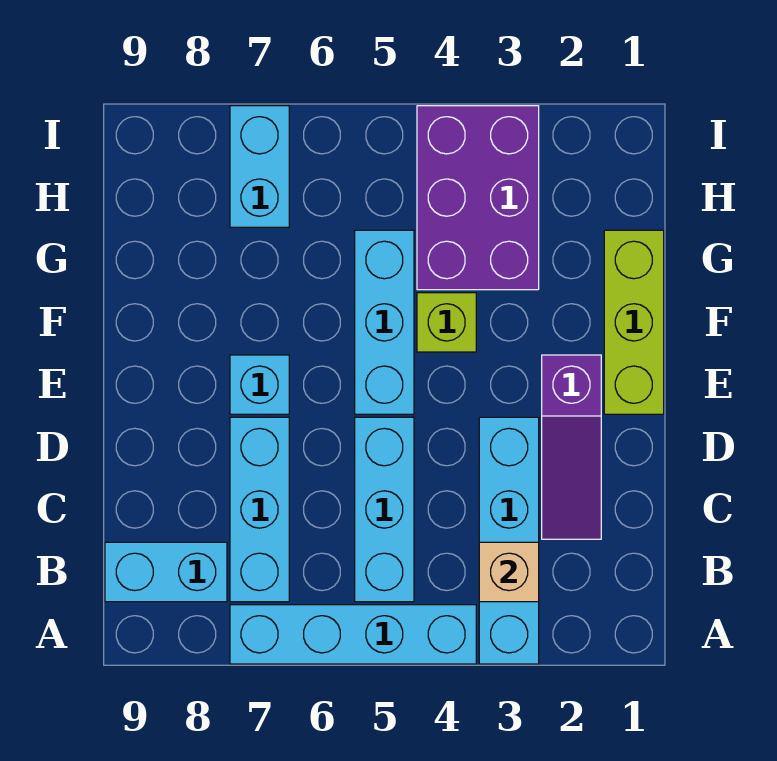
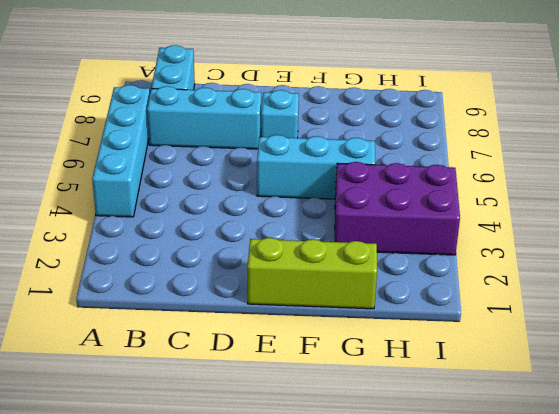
none -> cyan 1x4 brick [479,417,539,664]
none -> cyan 1x3 brick [355,417,414,602]
none -> purple 1x3 slope [542,355,601,539]

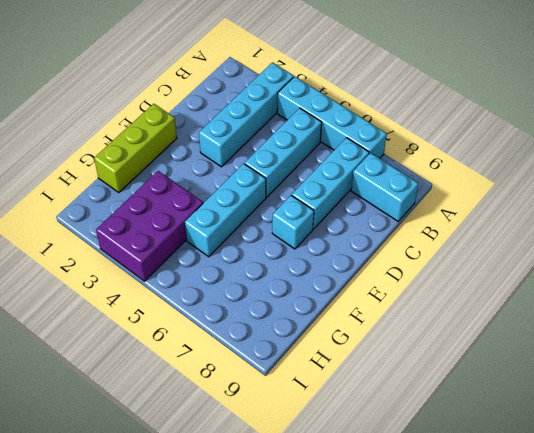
none -> purple 1x3 slope [542,355,601,539]
none -> lime 1x1 brick [417,293,476,352]
none -> cyan 1x2 brick [230,106,289,227]

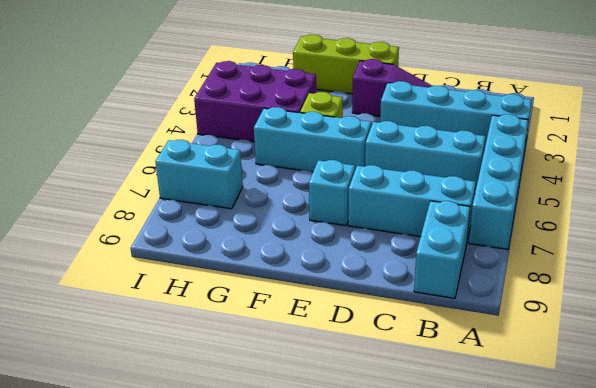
none -> tan 1x1 brick [479,542,539,602]

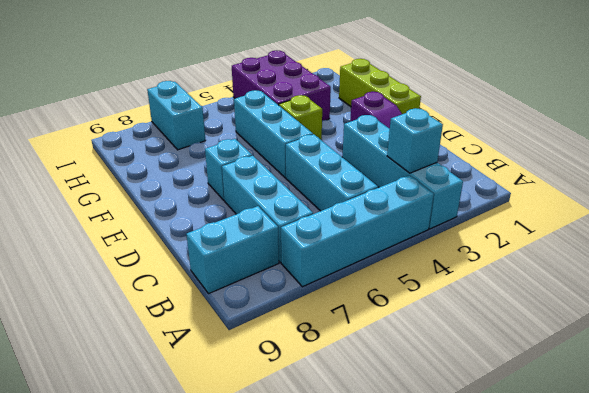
cyan 1x1 brick [387,108,443,173] -> tan 1x1 brick [479,542,539,602]

